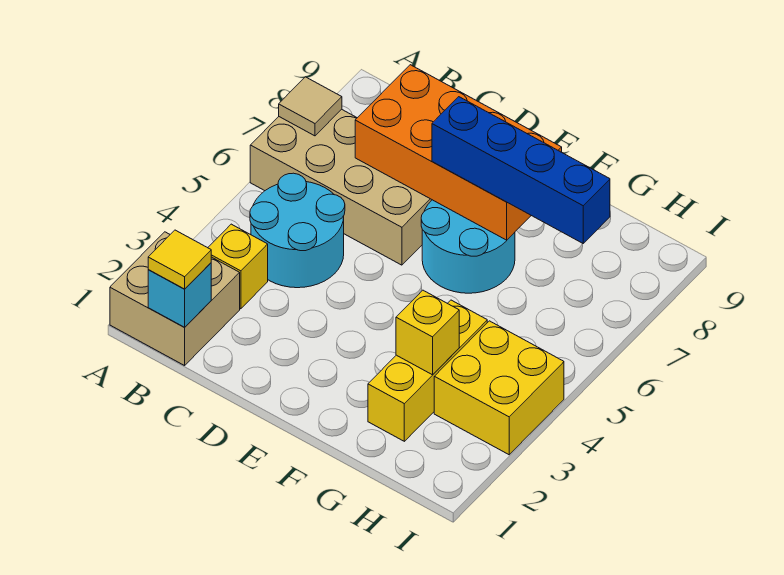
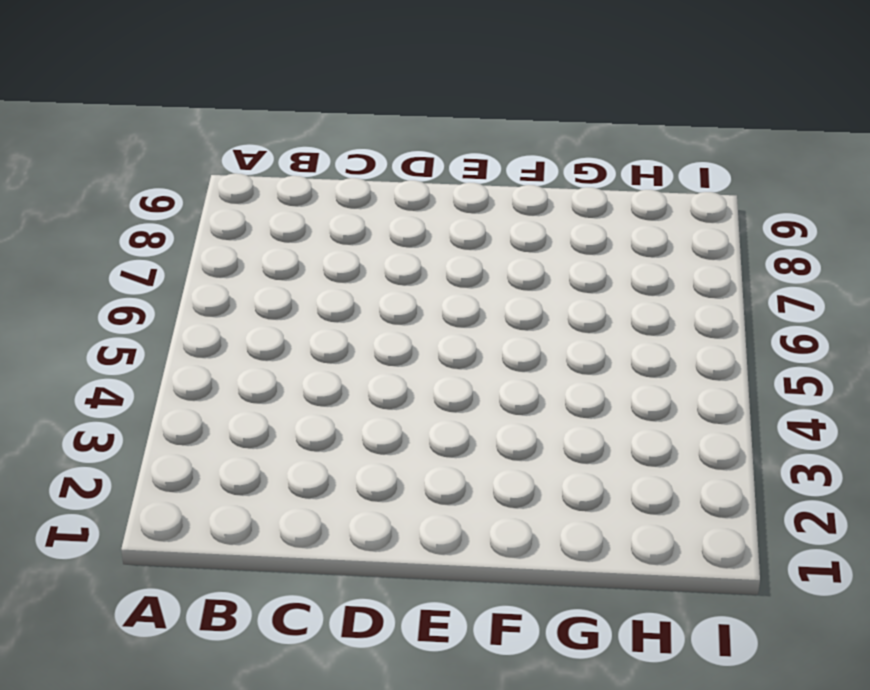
none -> tan 2x2 brick [110,232,240,366]
none -> tan 2x4 brick [250,109,432,265]
none -> yellow 1x1 brick [208,224,268,309]

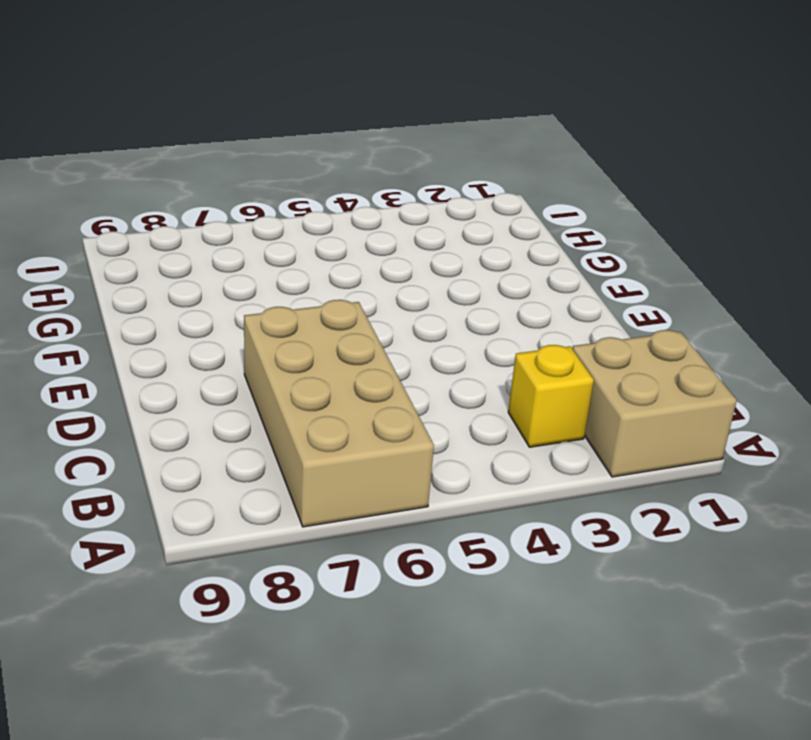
none -> cyan 2x2 round brick [250,173,345,288]
none -> cyan 2x2 round brick [421,200,515,293]
none -> yellow 1x3 brick [368,300,487,441]

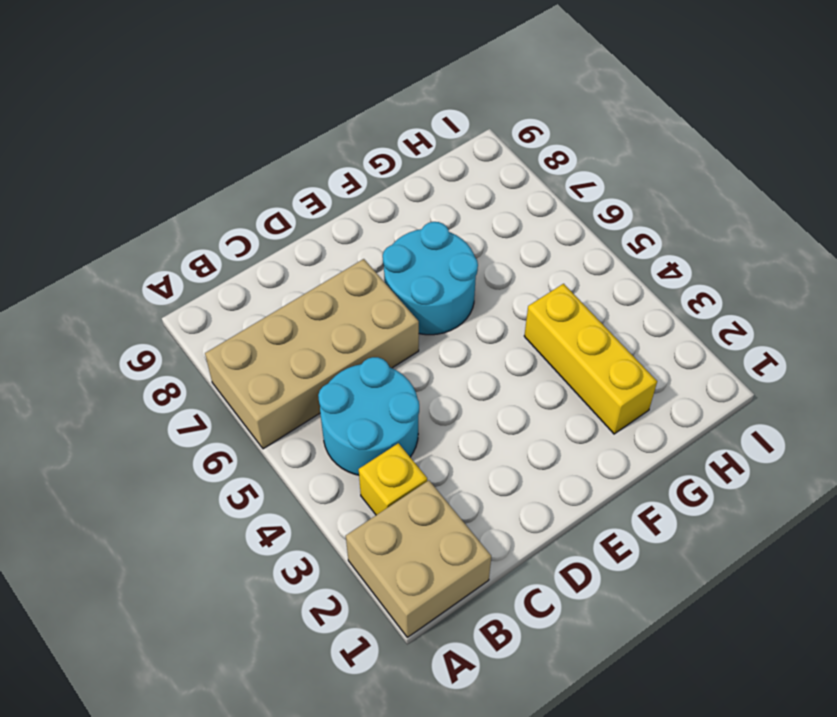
none -> yellow 2x2 brick [434,321,564,455]
none -> tan 1x1 tile [279,77,342,136]
none -> cyan 1x1 brick [148,263,211,327]

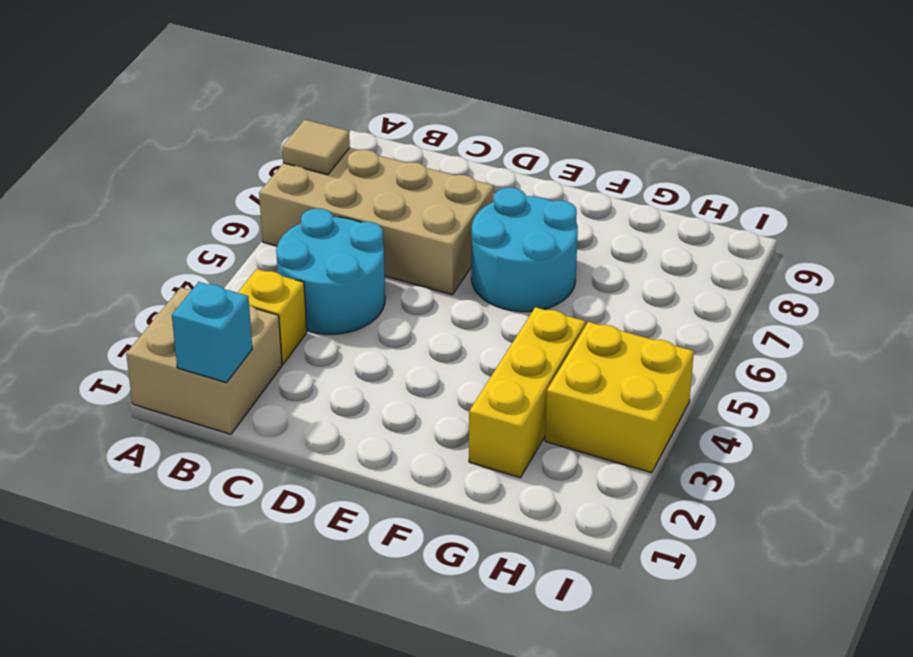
none -> orange 2x4 brick [355,65,562,240]
none -> yellow 1x1 brick [396,290,459,375]
none -> yellow 1x1 tile [148,230,211,289]

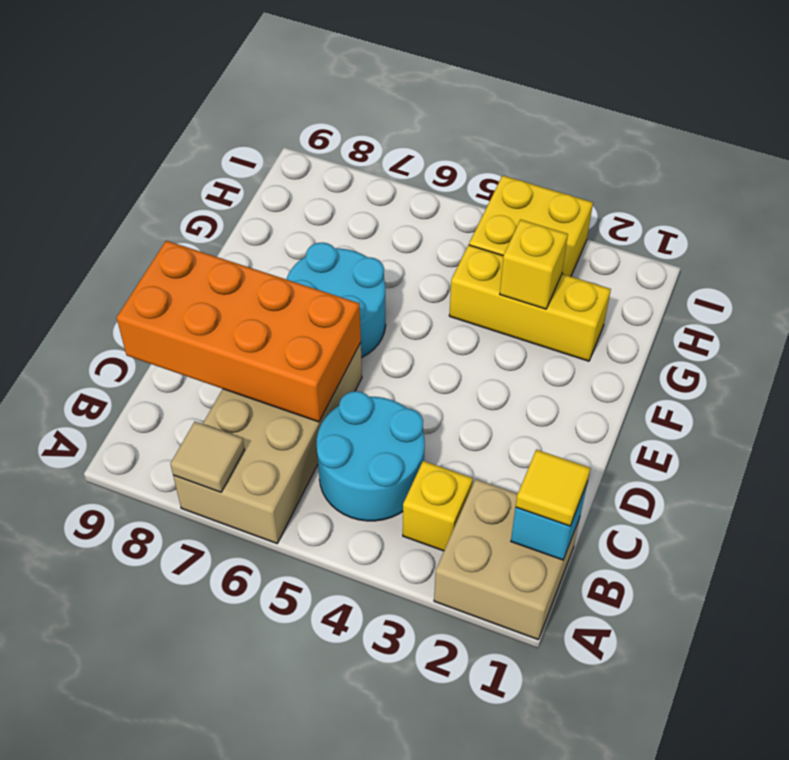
orange 2x4 brick [117,241,361,422] -> orange 2x4 brick turned to [355,65,562,240]
none -> blue 1x4 brick [432,97,610,243]

